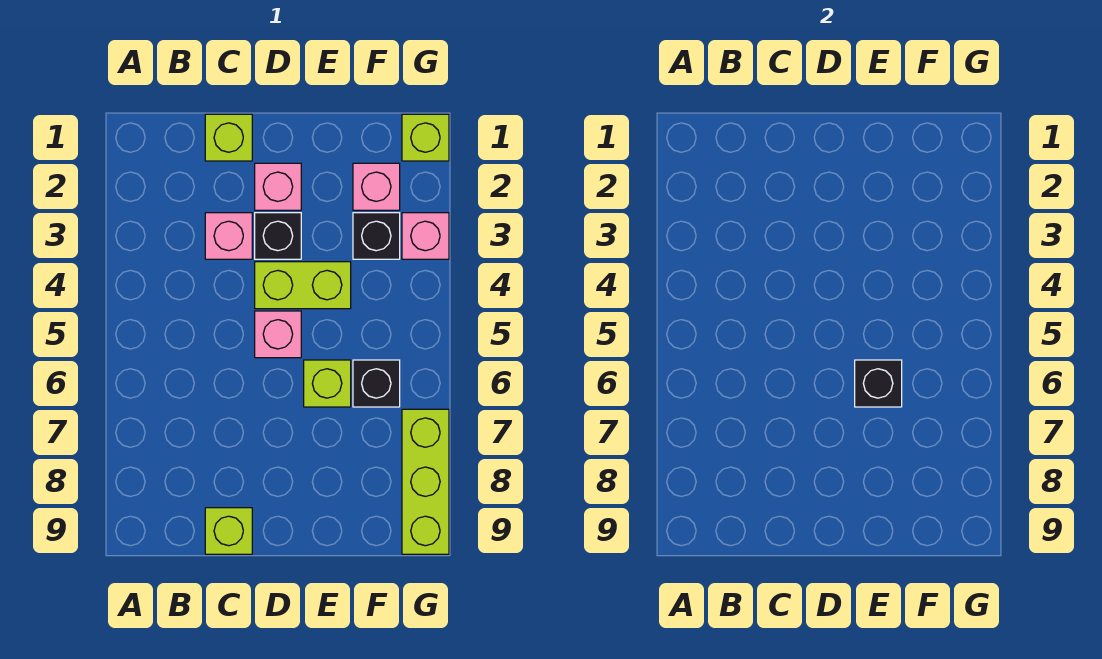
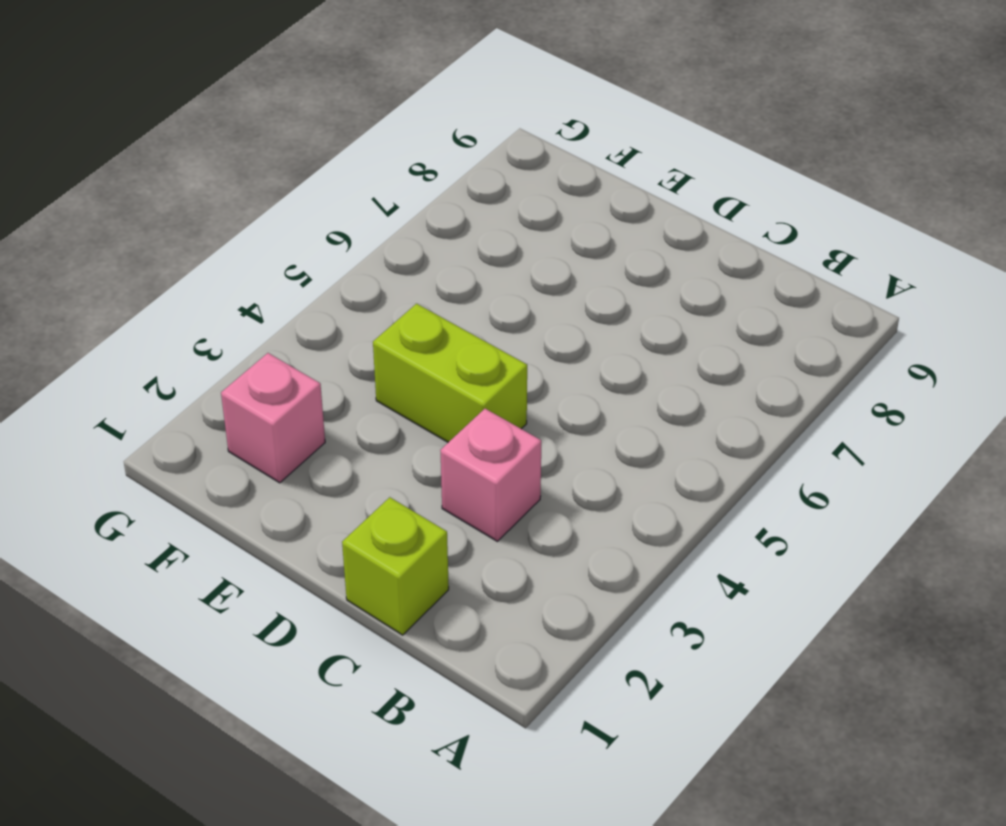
none -> lime 1x1 brick [205,508,252,554]
none -> pink 1x1 brick [255,163,301,210]
none -> black 1x1 brick [255,213,301,259]

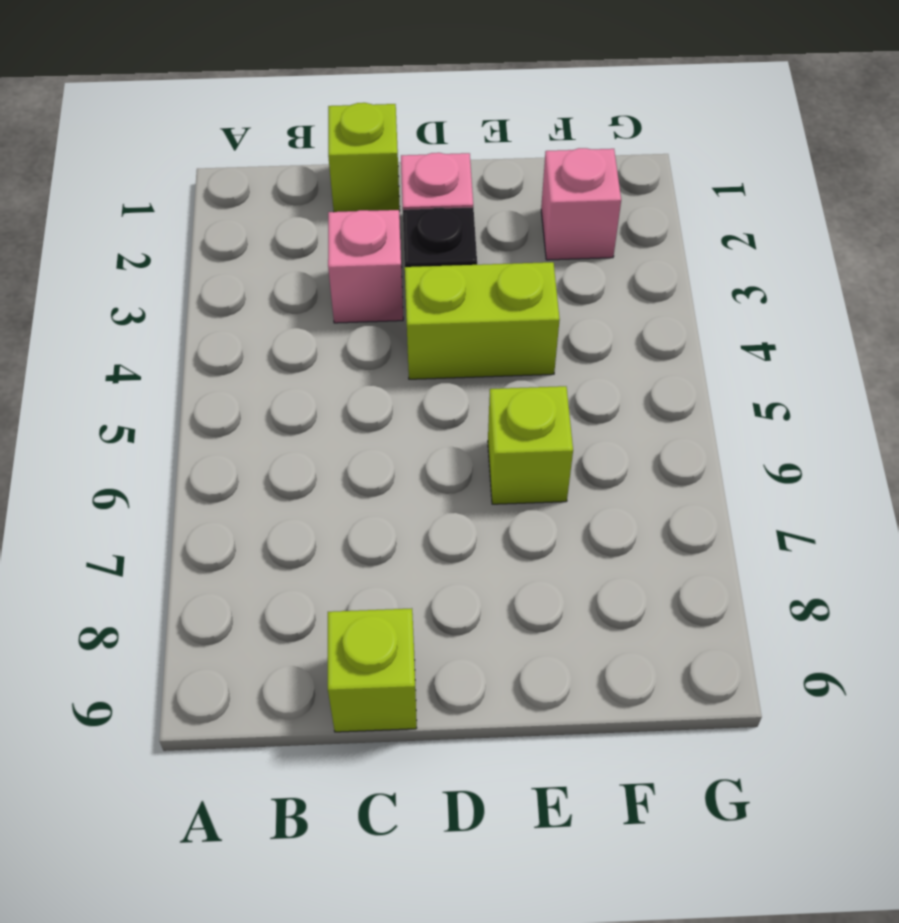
none -> pink 1x1 brick [255,311,301,358]
none -> black 1x1 brick [353,213,400,259]
none -> black 1x1 brick [353,360,400,407]

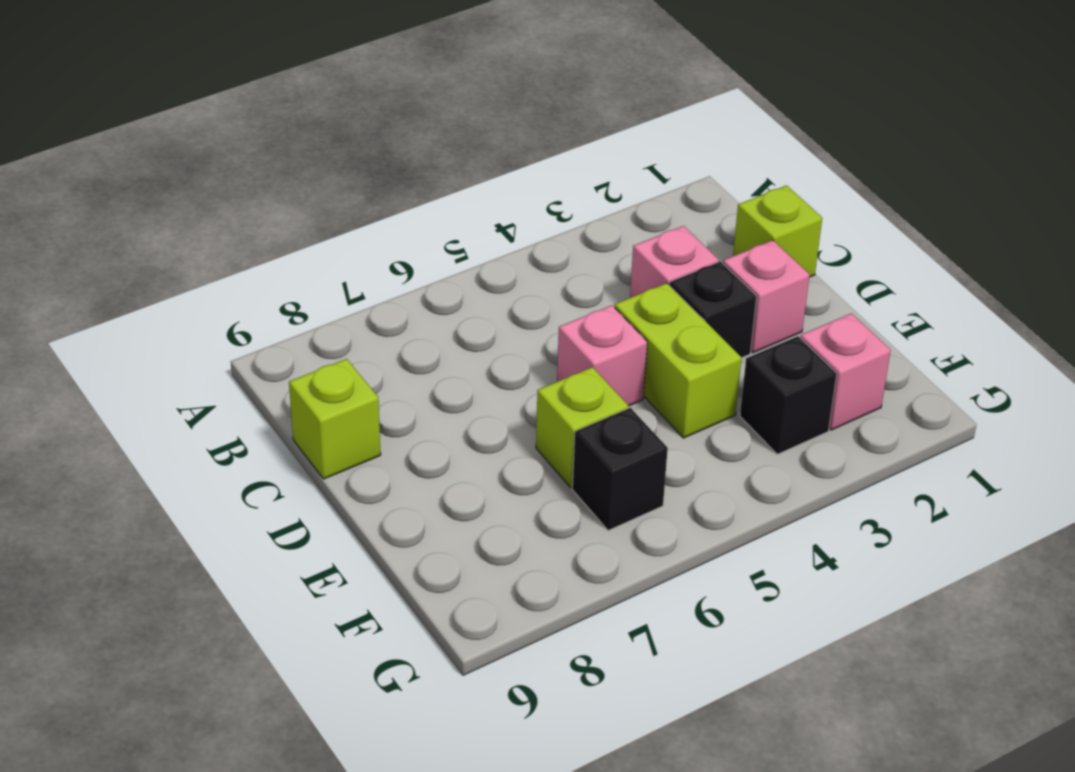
none -> lime 1x1 brick [402,114,449,161]
none -> pink 1x1 brick [402,213,449,259]
none -> lime 1x3 brick [402,409,449,554]

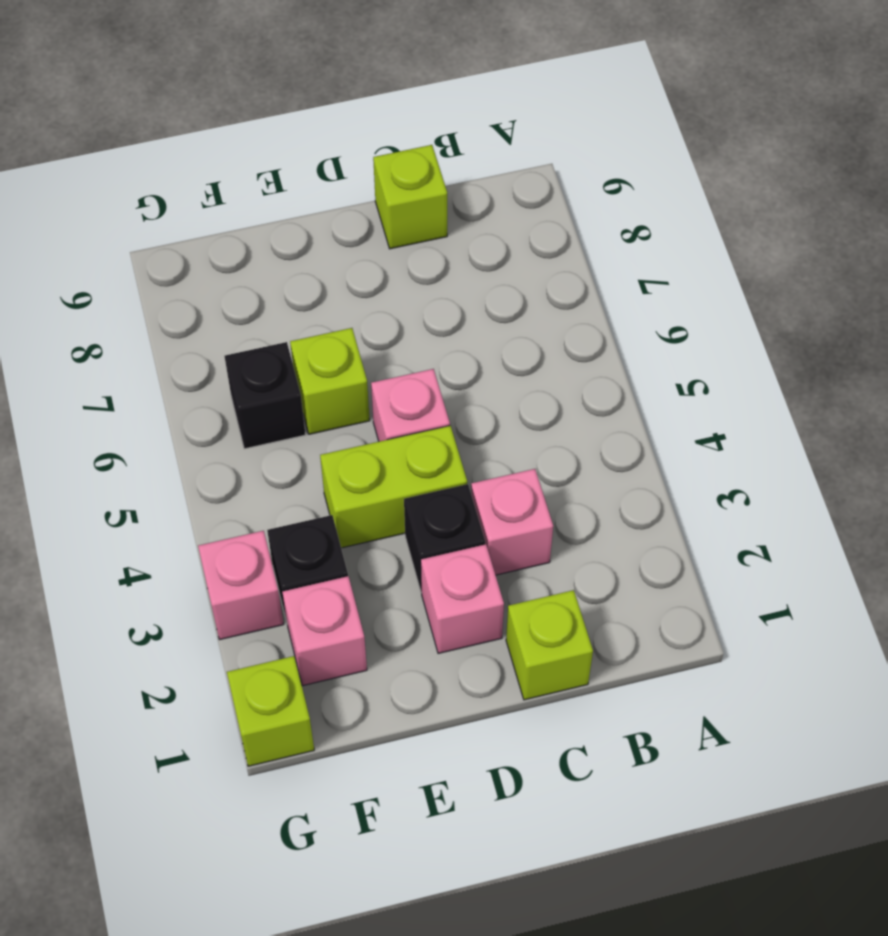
none -> lime 1x3 brick [402,409,449,554]
none -> black 1x1 brick [855,360,902,407]

